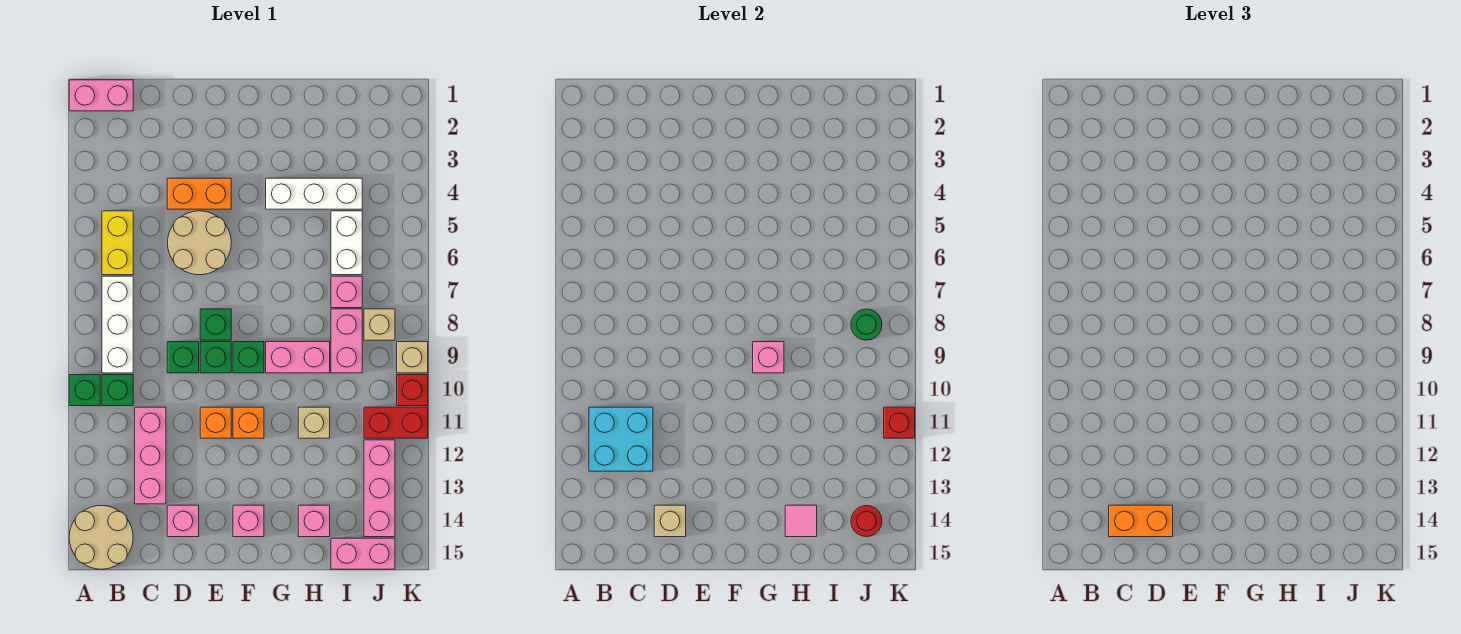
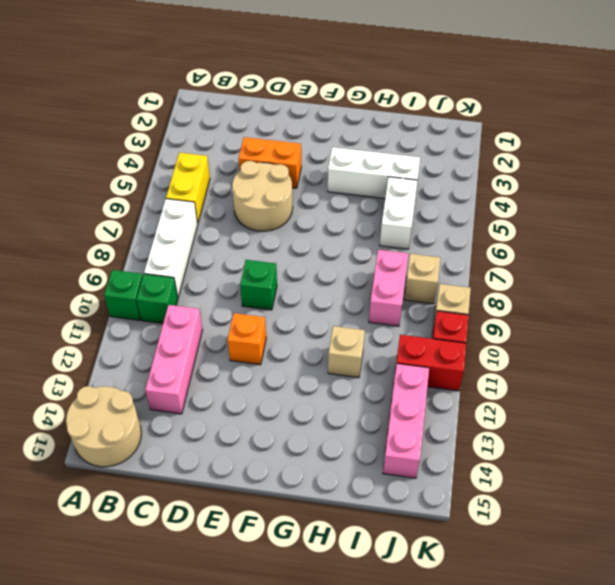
none -> pink 1x2 brick [69,80,133,111]
none -> green 1x1 brick [167,342,199,373]
none -> pink 1x1 brick [167,505,199,537]
none -> green 1x1 brick [200,309,231,340]

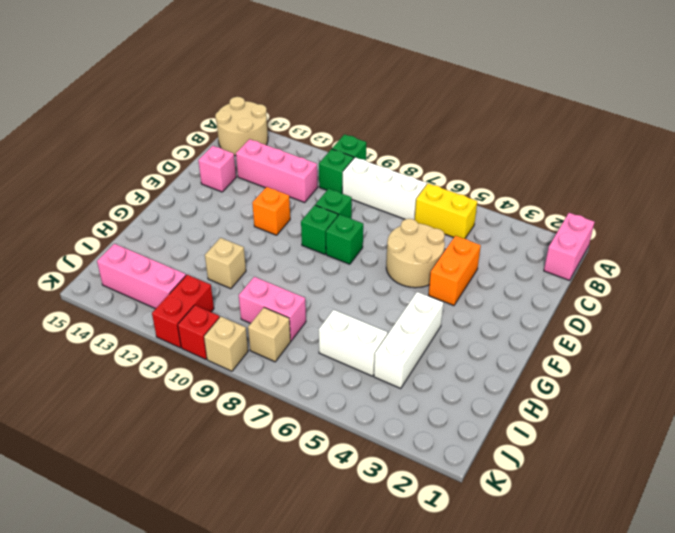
none -> green 1x1 brick [233,342,264,373]
none -> orange 1x1 brick [233,407,264,438]
none -> pink 1x1 brick [233,505,264,537]
none -> pink 1x2 brick [266,342,330,373]

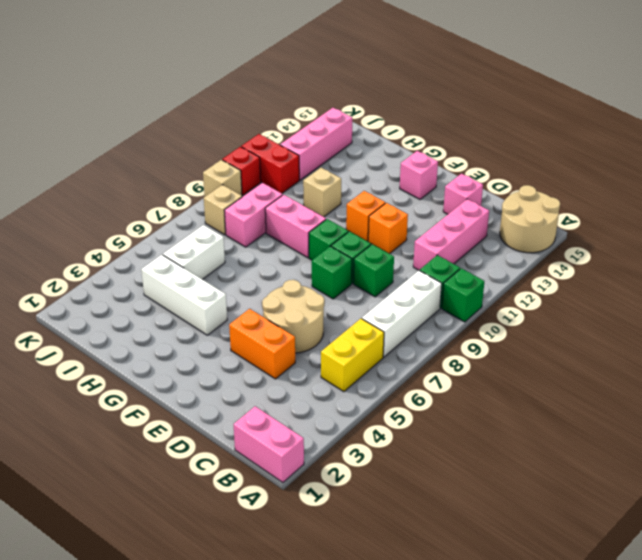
none -> pink 1x1 brick [298,505,330,537]
none -> pink 1x1 brick [331,276,362,308]
none -> pink 1x2 brick [331,538,395,569]
none -> cyan 2x2 brick [589,407,653,471]

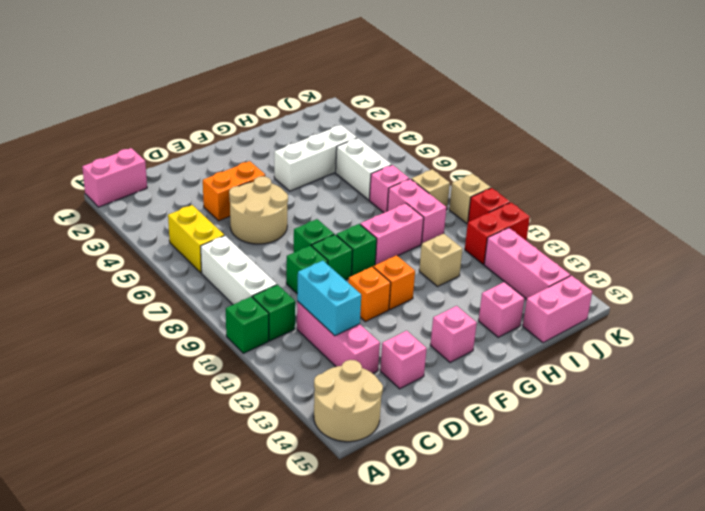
cyan 1x2 brick [297,261,361,336] -> cyan 2x2 brick [589,407,653,471]
none -> tan 1x1 brick [654,505,686,537]
none -> pink 1x1 brick [753,342,784,373]
none -> pink 1x1 tile [785,505,817,537]
none -> green 1x1 round brick [851,309,882,340]

